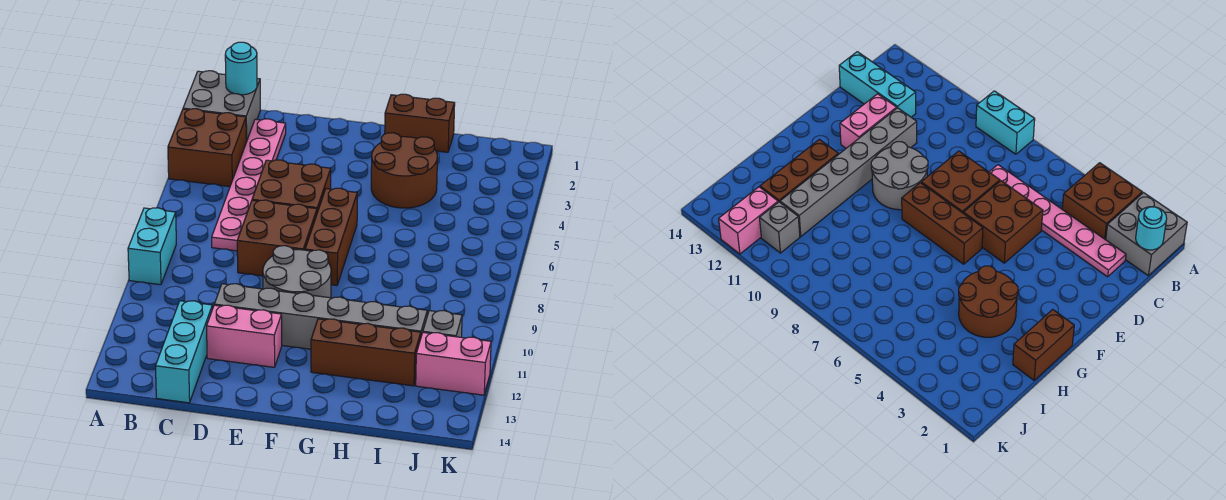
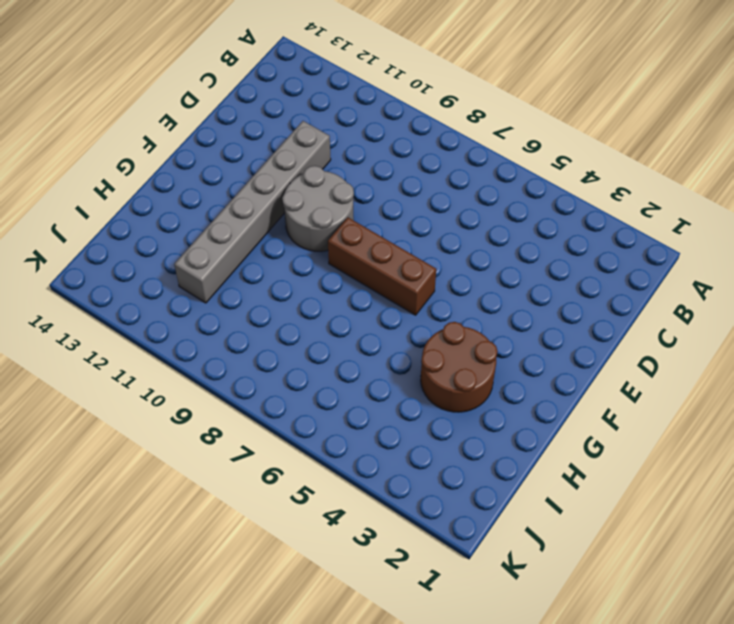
none -> grey 2x2 brick [183,71,260,142]
none -> brown 2x2 brick [168,109,246,187]
none -> cyan 1x2 brick [128,208,176,285]

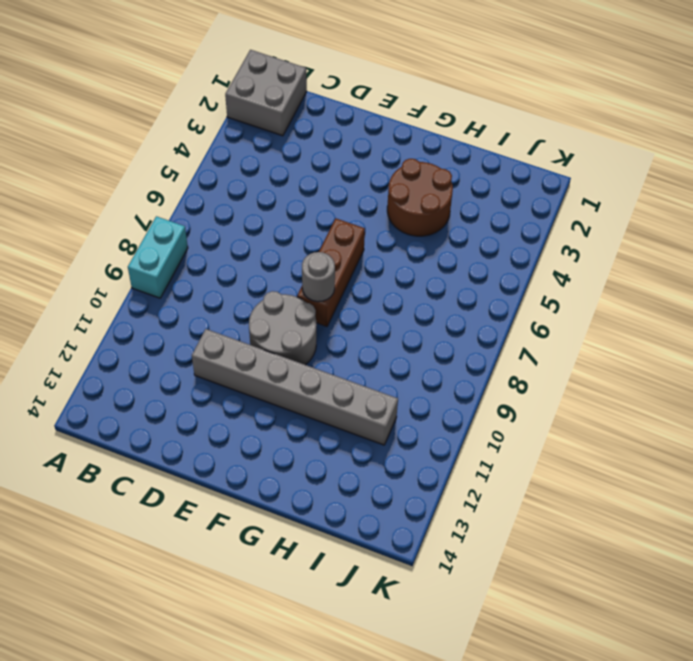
grey 1x1 round brick [302,252,335,302] -> none
none -> brown 2x2 brick [168,109,246,187]
none -> pink 1x6 plate [212,119,286,251]
none -> cyan 1x3 brick [155,301,213,403]

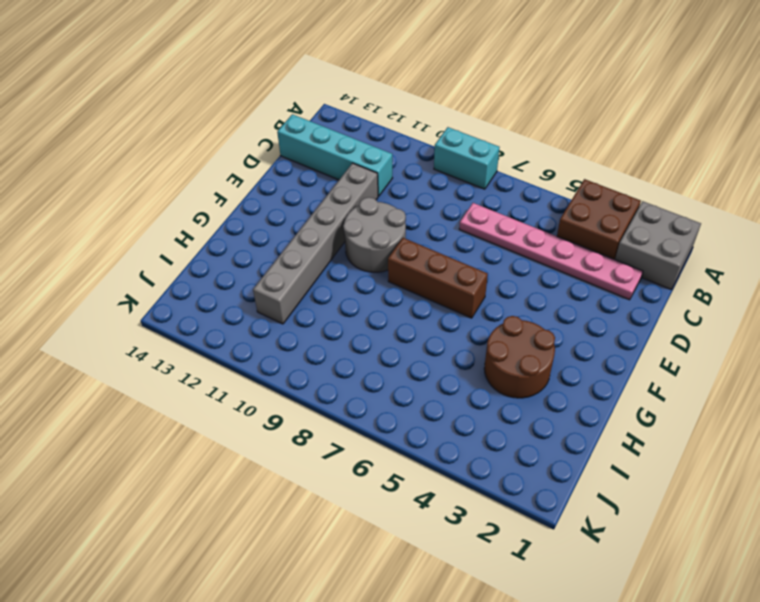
cyan 1x4 brick [277,114,392,196] -> cyan 1x3 brick [155,301,213,403]
none -> brown 2x2 brick [252,160,331,212]
none -> brown 2x2 brick [237,200,317,276]
none -> pink 1x2 brick [207,305,282,367]

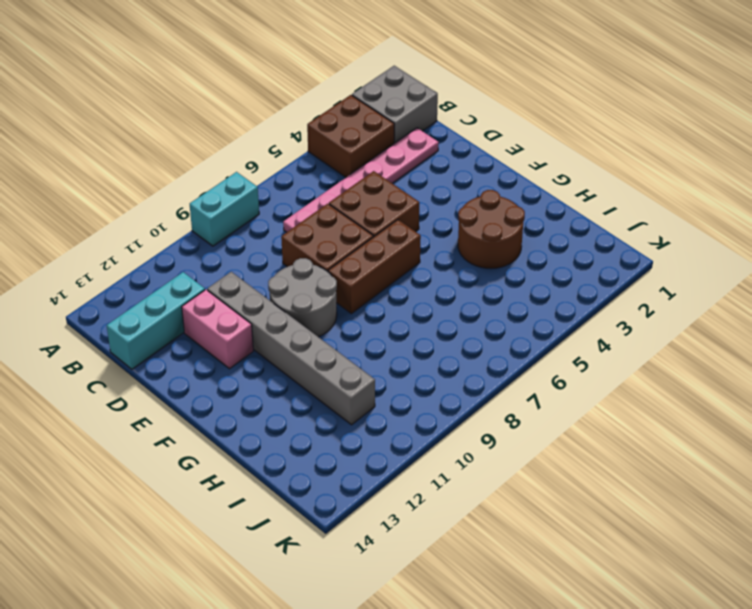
none -> brown 1x2 brick [385,94,455,152]
none -> brown 1x3 brick [311,319,421,386]
none -> grey 1x1 brick [423,311,462,337]

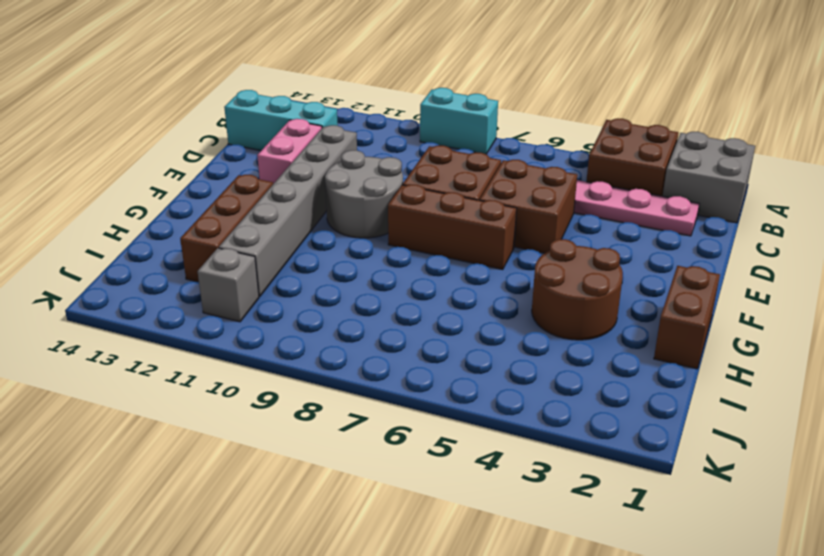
none -> pink 1x2 brick [416,333,491,395]
none -> cyan 1x1 round brick [225,42,257,95]

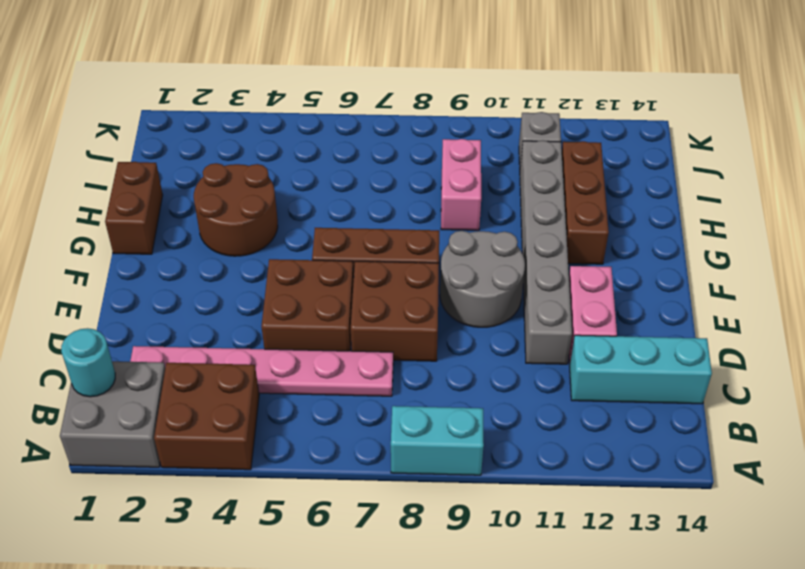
pink 1x2 brick [441,139,481,230] -> pink 1x2 brick moved to [416,333,491,395]

